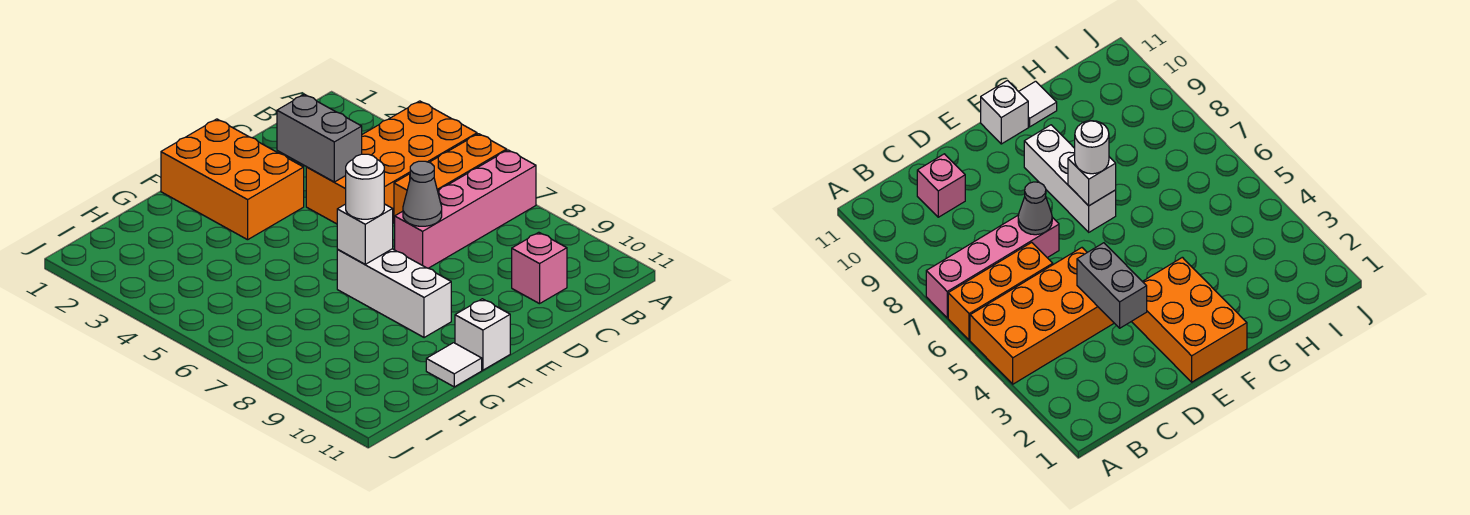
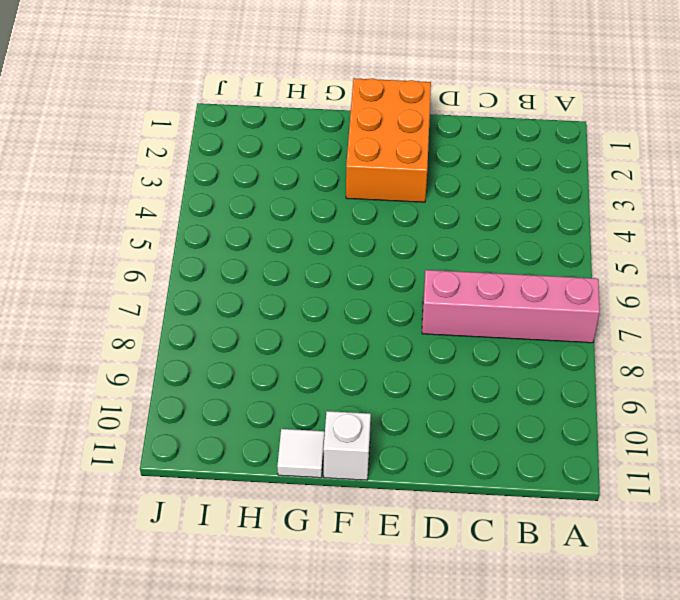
none -> orange 2x4 brick [306,101,477,224]
none -> orange 1x3 brick [394,134,507,223]
none -> pink 1x1 brick [512,232,567,304]

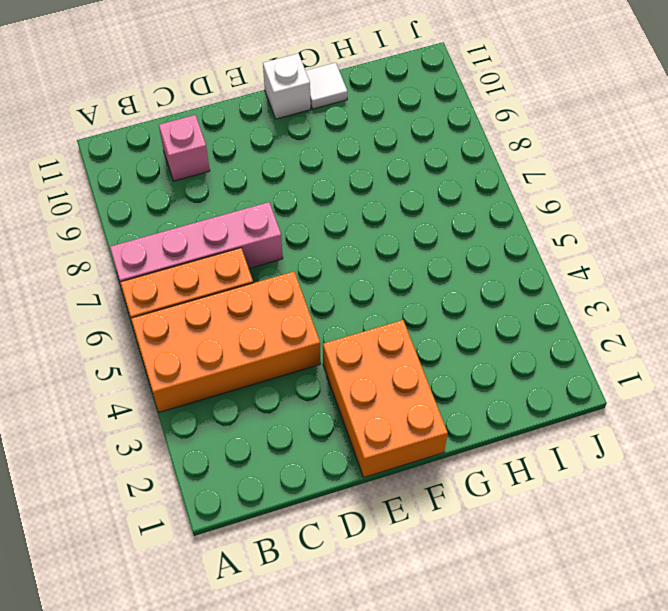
none -> white 1x3 brick [337,249,451,338]
none -> grey 1x2 brick [277,94,362,182]
none -> grey 1x1 cone [403,161,442,226]

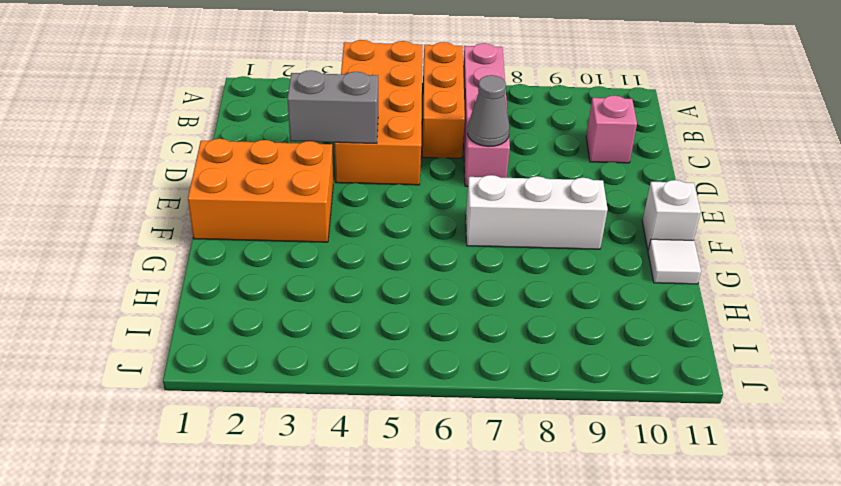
none -> white 1x1 brick [337,204,393,264]
none -> white 1x1 round brick [346,154,384,219]

